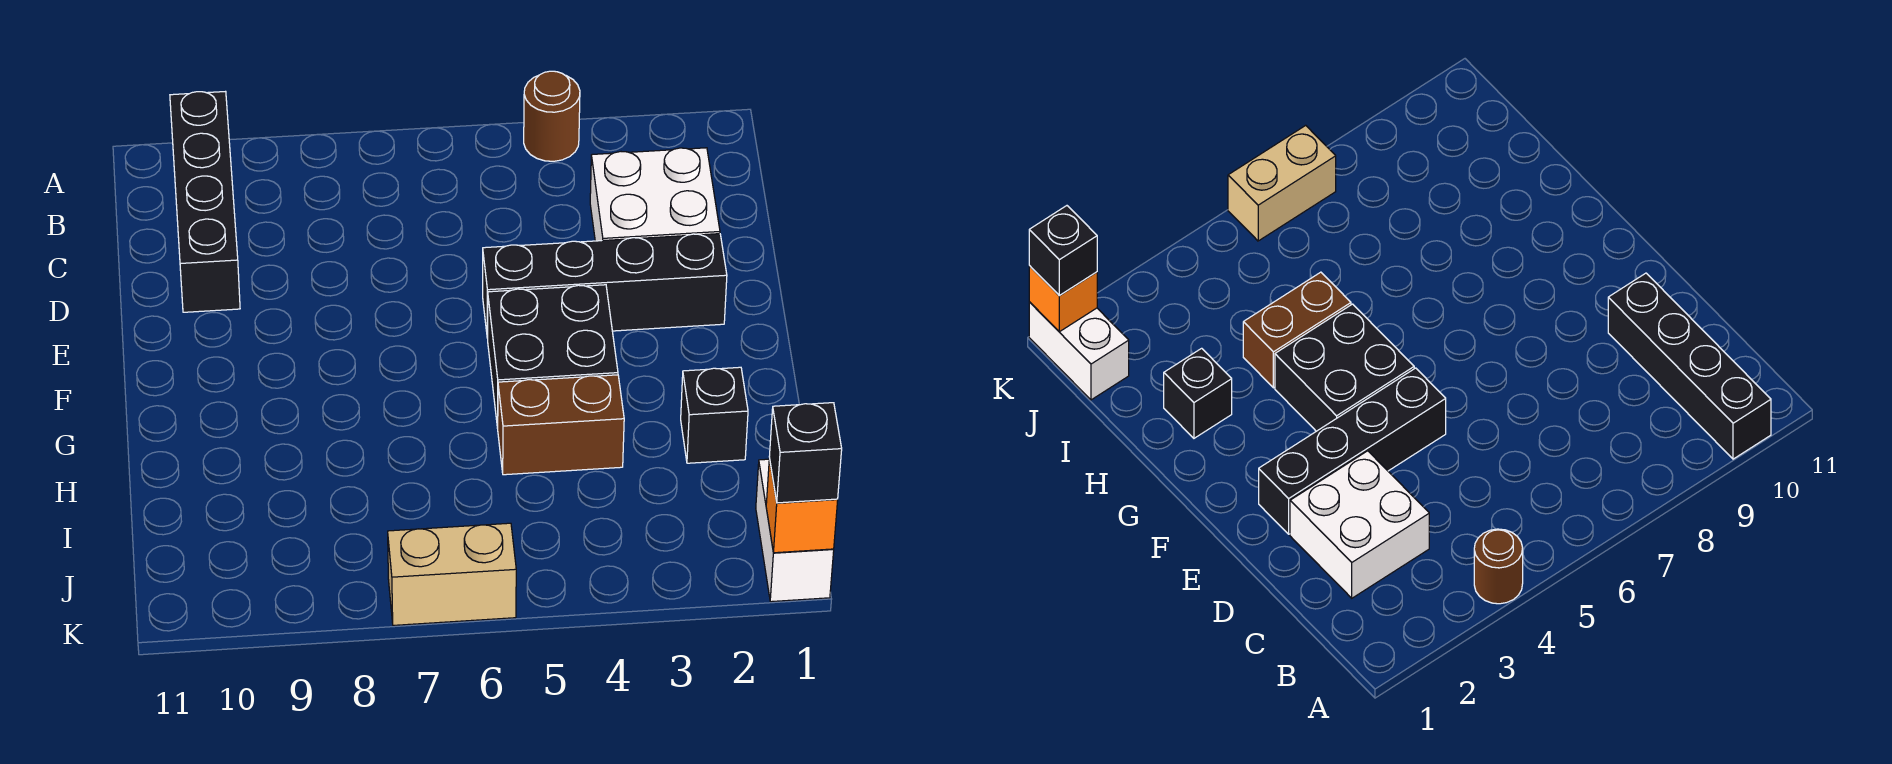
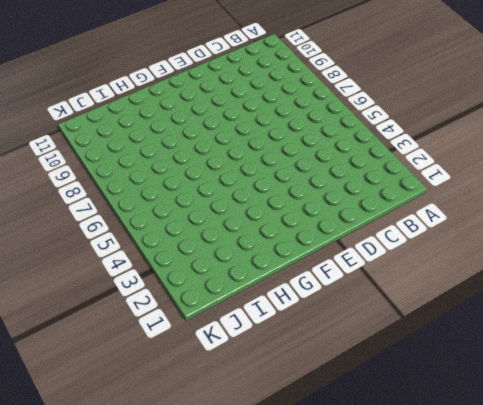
none -> brown 1x1 round brick [524,71,580,161]
none -> black 1x4 brick [170,92,240,312]

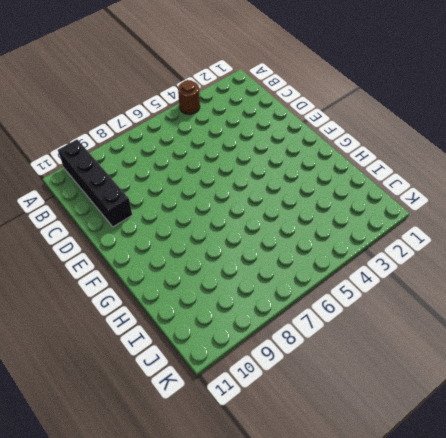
none -> white 2x2 brick [590,148,720,241]
none -> black 1x4 brick [483,234,727,338]

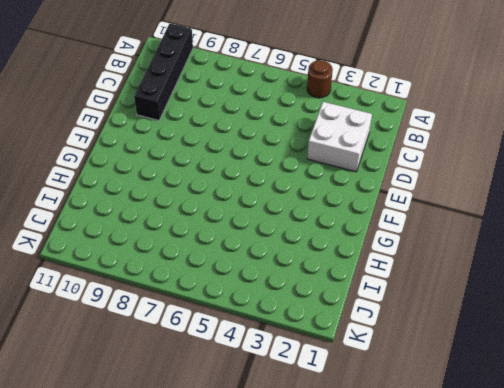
none -> black 1x4 brick [483,234,727,338]
none -> black 2x2 brick [488,285,618,428]

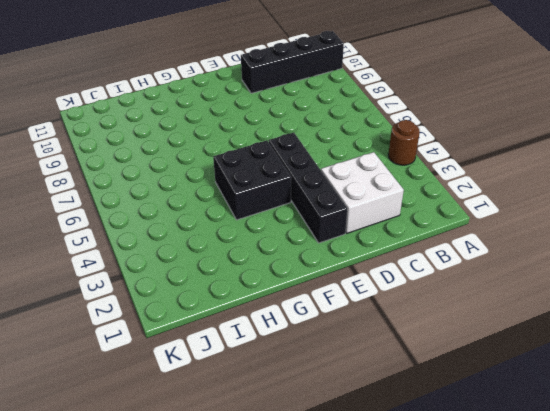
none -> black 1x1 brick [681,367,748,463]
none -> brown 1x2 brick [498,375,624,475]

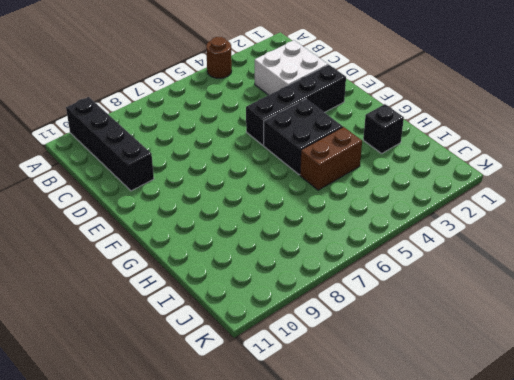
none -> white 1x2 brick [756,459,834,602]
none -> tan 1x2 brick [388,523,516,625]

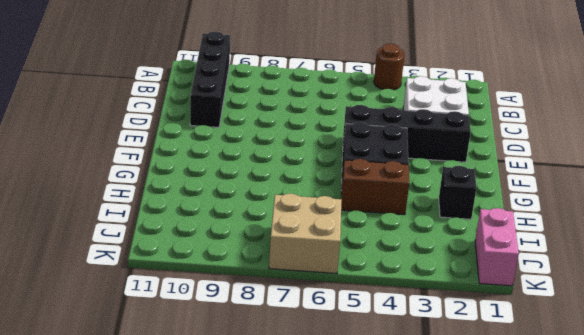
pink 1x2 brick [475,208,519,286] -> white 1x2 brick [756,459,834,602]
tan 2x2 brick [269,194,342,274] -> tan 1x2 brick [388,523,516,625]
none -> orange 1x1 brick [766,458,838,553]
none -> black 1x1 brick [769,403,842,503]

